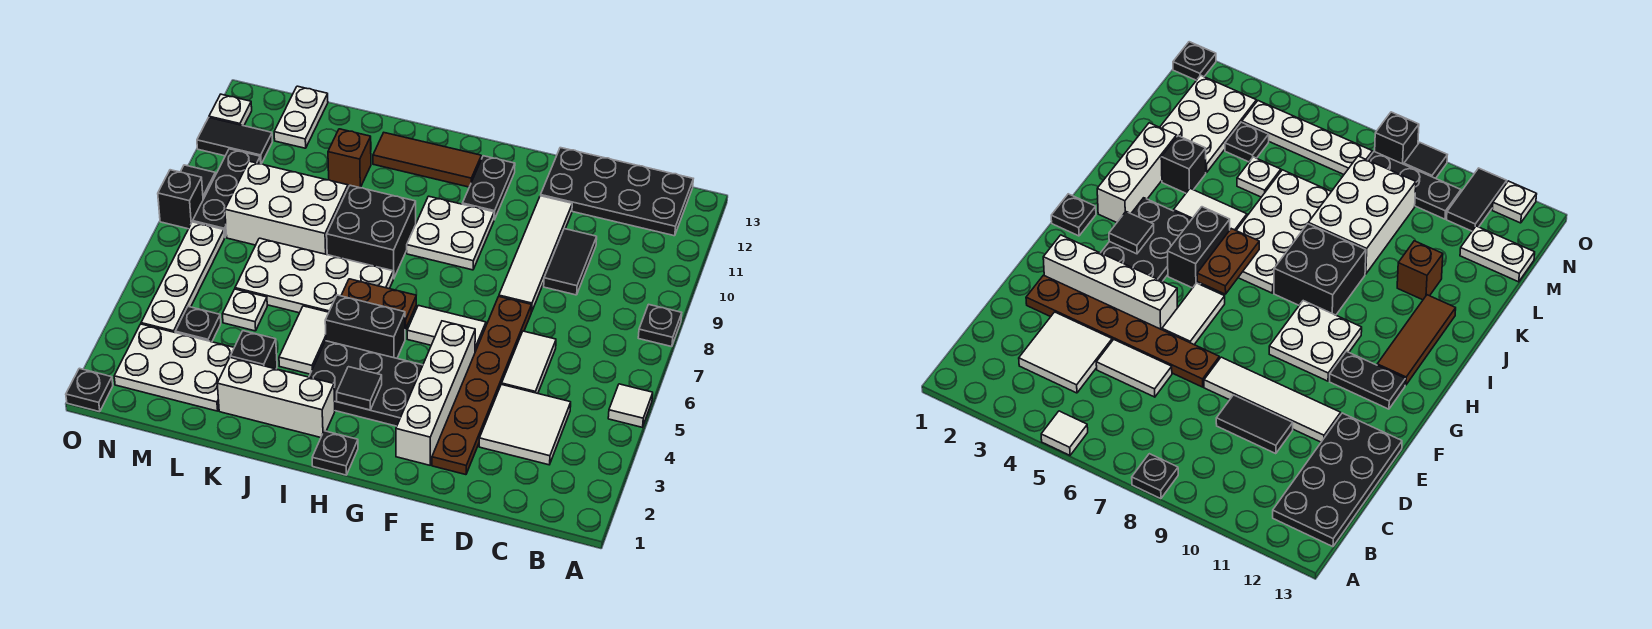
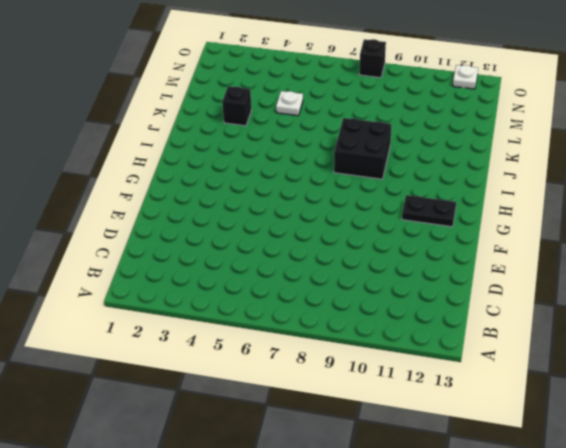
none -> white 1x1 tile [608,384,653,427]
none -> black 1x1 plate [638,304,682,347]
none -> black 2x4 plate [541,148,693,236]
none -> white 2x2 tile [479,384,571,465]

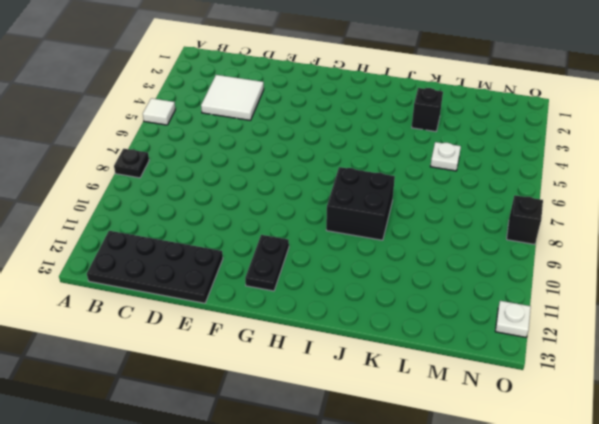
none -> white 1x2 tile [502,331,556,393]
none -> black 1x2 tile [544,229,597,295]
none -> brown 1x6 plate [432,297,531,475]
none -> white 1x4 tile [499,196,572,312]

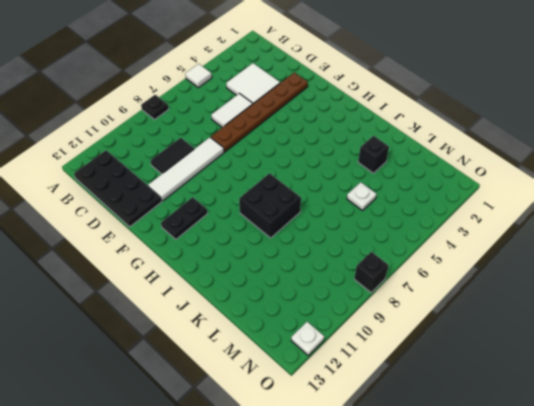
none -> white 1x4 brick [396,321,475,465]
none -> white 1x2 tile [407,305,486,351]
none -> black 2x3 plate [309,341,423,426]
none -> white 2x2 plate [407,196,494,270]

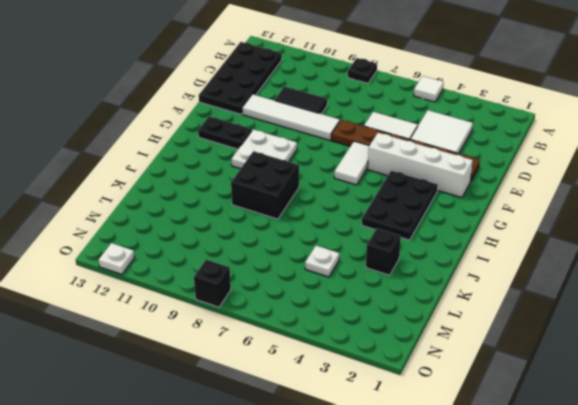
none -> black 1x1 plate [312,431,358,475]
none -> black 1x2 brick [325,295,405,358]
none -> brown 1x3 tile [373,133,481,187]
none -> white 1x3 brick [217,358,335,438]

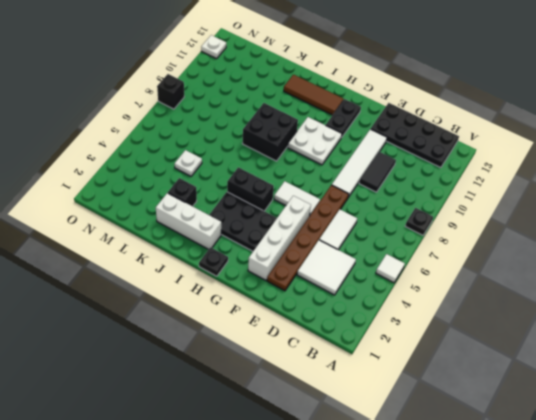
none -> white 2x4 plate [235,238,393,313]
none -> white 1x2 tile [279,306,329,374]
none -> white 2x3 brick [225,161,348,255]
none -> brown 1x1 brick [328,129,371,188]

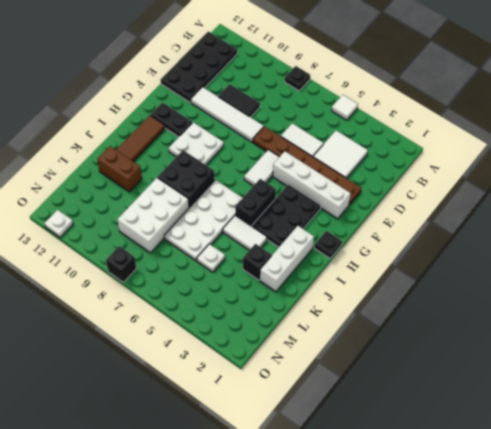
brown 1x2 brick [97,146,142,192] -> brown 1x1 brick [328,129,371,188]
none -> white 2x3 plate [114,324,234,411]
none -> black 1x1 plate [175,307,221,342]
none -> white 1x2 plate [274,86,328,148]
none -> white 1x4 plate [141,222,224,332]

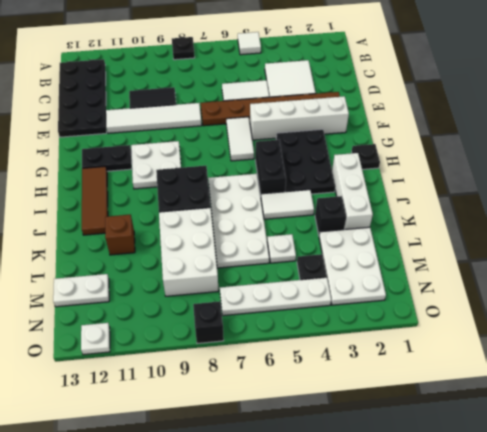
none -> black 1x3 plate [193,149,261,238]
none -> black 1x2 tile [197,118,272,164]
none -> black 1x1 plate [66,368,113,412]
none -> black 1x1 tile [181,165,215,199]

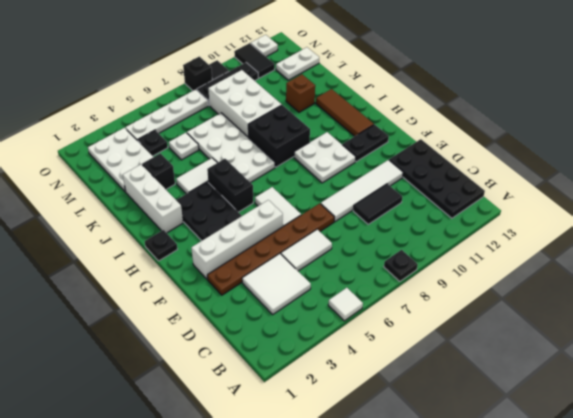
none -> black 1x1 plate [66,368,113,412]
none -> black 1x1 tile [337,367,382,410]
none -> brown 1x2 plate [341,279,416,329]

